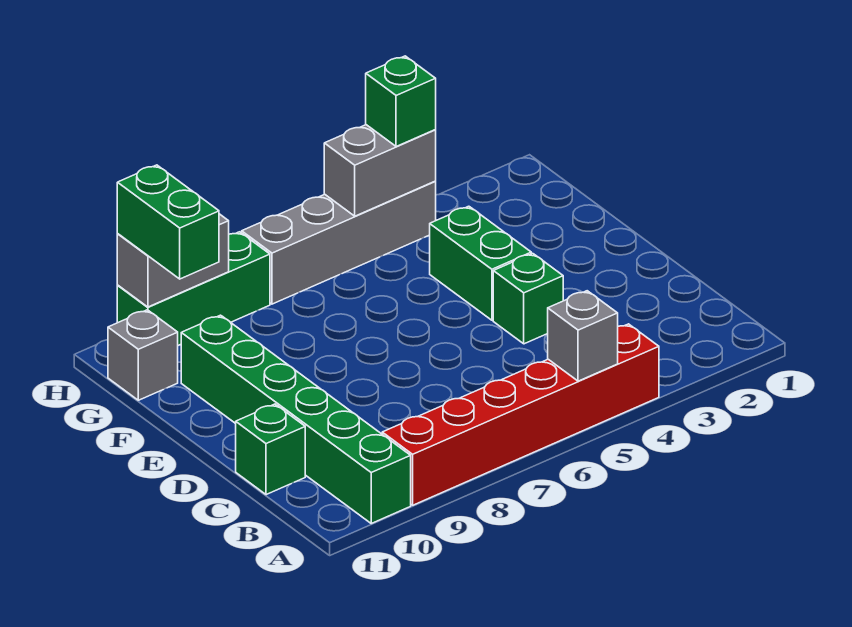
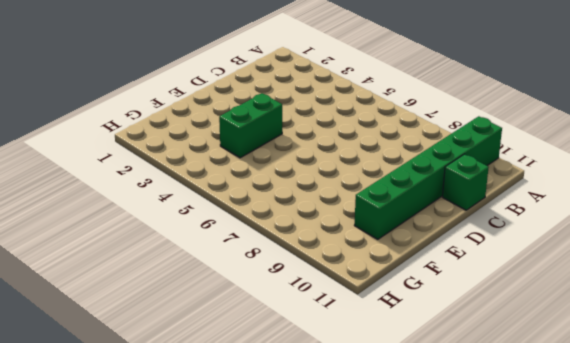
none -> red 1x6 brick [382,324,659,505]
none -> green 1x1 brick [493,253,563,344]
none -> grey 1x1 brick [108,310,178,400]

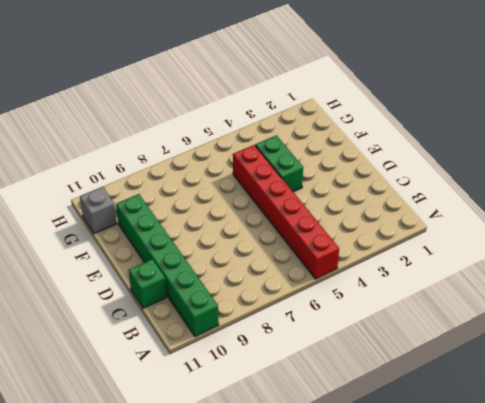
red 1x6 brick [233,145,339,279] -> red 1x6 brick turned to [382,324,659,505]
none -> green 1x1 brick [493,253,563,344]
none -> grey 1x4 brick [242,181,436,304]
none -> green 1x3 brick [117,232,270,345]

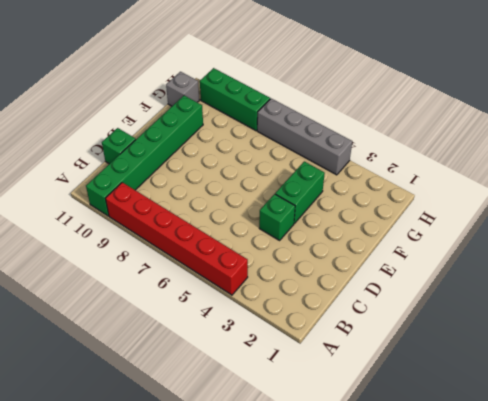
none -> grey 1x1 brick [548,291,618,381]
none -> grey 1x2 brick [324,125,436,216]
none -> grey 1x2 brick [117,214,229,307]

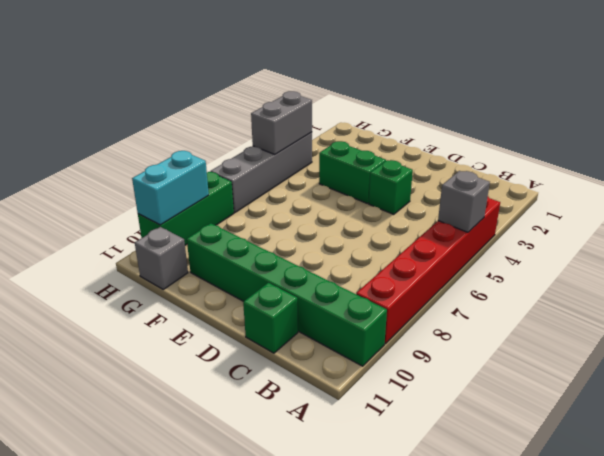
cyan 1x2 brick [132,151,209,225] -> grey 1x2 brick [117,214,229,307]
none -> green 1x2 brick [117,165,219,279]
none -> green 1x1 brick [366,56,436,147]

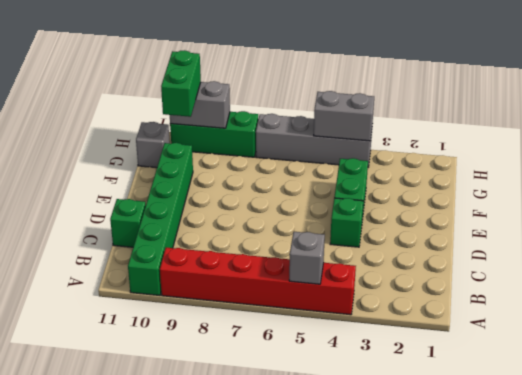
none -> green 1x1 brick [366,56,436,147]

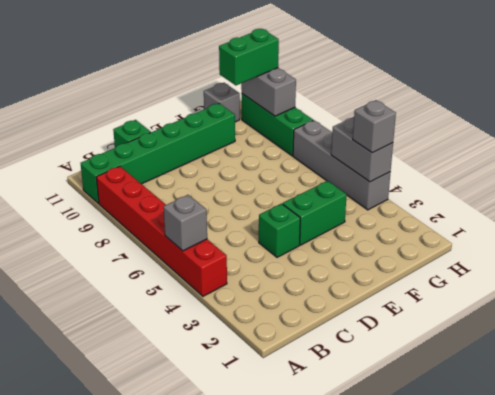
grey 1x1 brick [353,100,396,153] -> green 1x1 brick [366,56,436,147]

